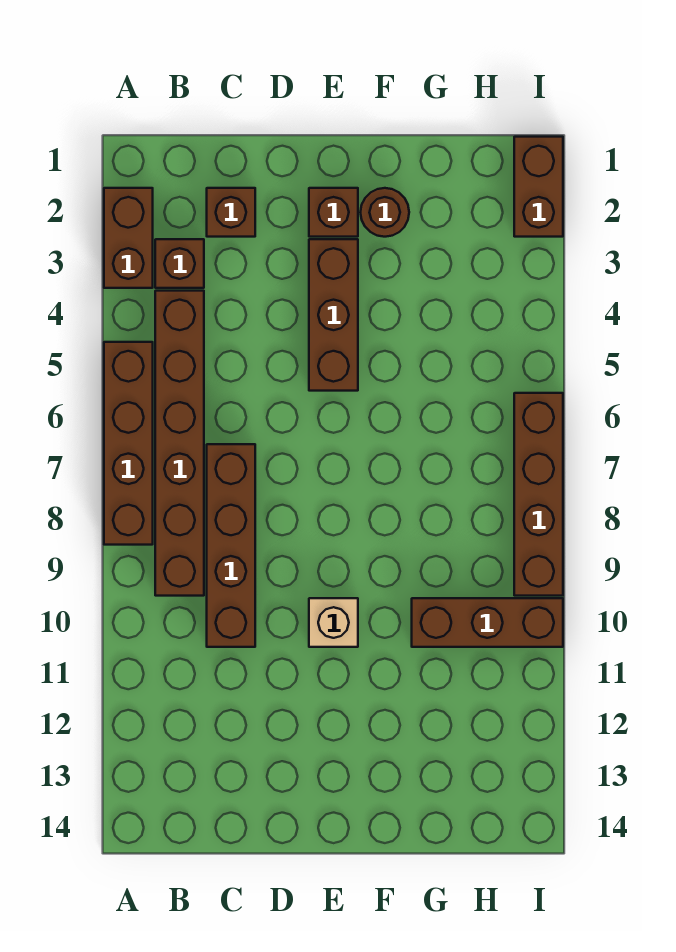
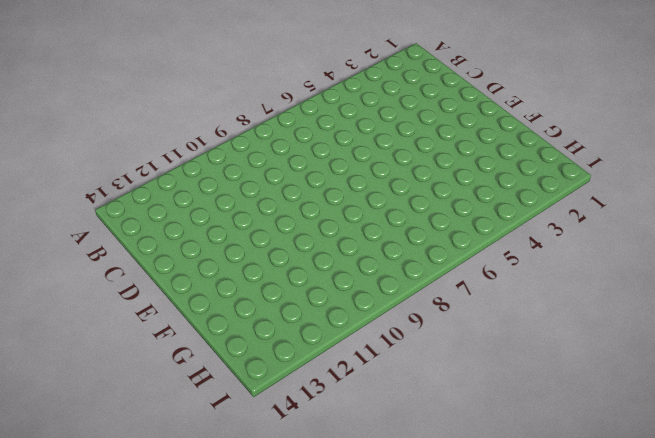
none -> brown 1x2 brick [104,188,153,288]
none -> brown 1x4 brick [104,342,153,545]
none -> brown 1x1 brick [155,239,204,288]

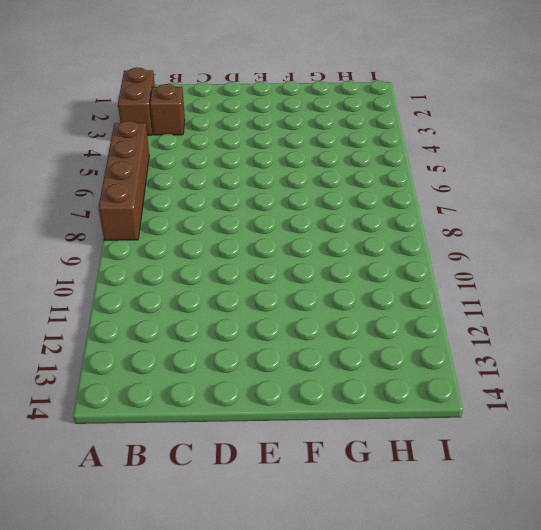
none -> brown 1x6 brick [155,291,204,596]
none -> brown 1x1 brick [207,188,255,237]
none -> brown 1x4 brick [207,444,255,647]

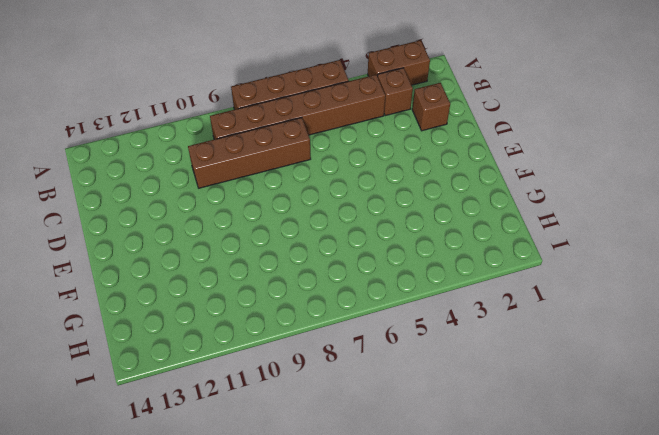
none -> brown 1x1 brick [309,188,358,237]
none -> brown 1x3 brick [309,239,358,391]
none -> tan 1x1 brick [309,598,358,647]

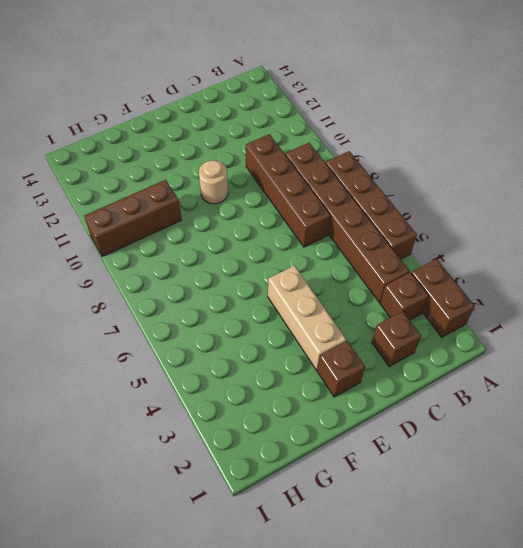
tan 1x3 brick [268,266,346,370] -> brown 1x3 brick [309,239,358,391]
tan 1x1 round brick [199,160,228,204] -> tan 1x1 brick [309,598,358,647]
none -> brown 1x1 round brick [360,188,409,237]
none -> brown 1x2 brick [514,137,563,237]
none -> brown 1x4 brick [514,393,563,596]

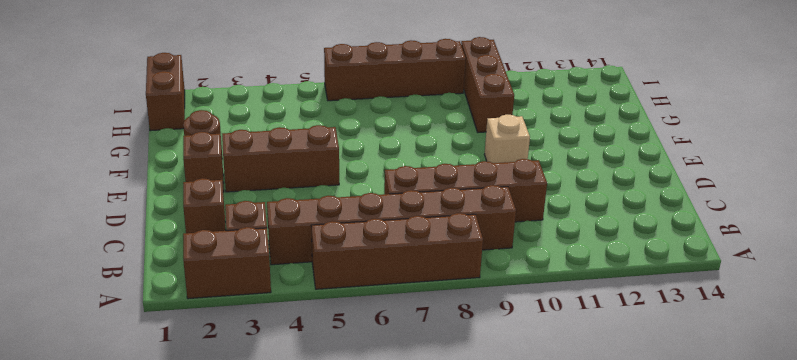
brown 1x2 brick [146,53,185,131] -> brown 1x2 brick turned to [514,137,563,237]

